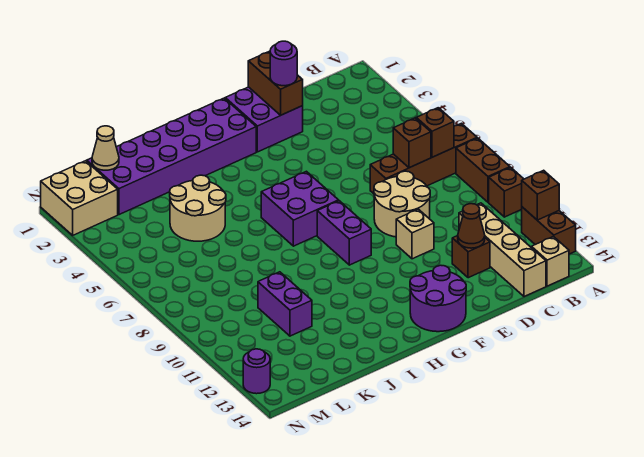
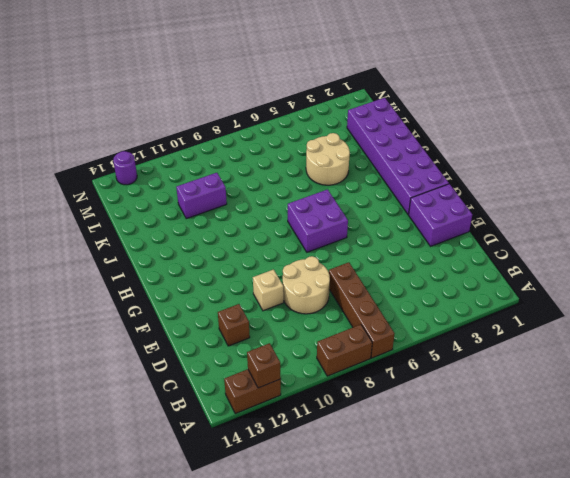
none -> brown 1x1 brick [489,167,523,217]
none -> tan 1x1 brick [531,236,569,286]
none -> tan 1x4 brick [459,203,546,297]

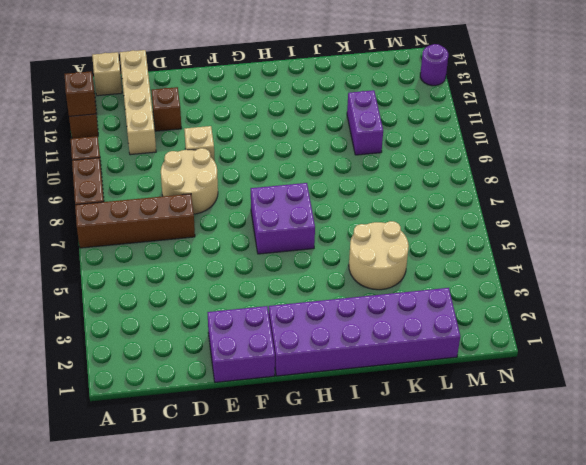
none -> purple 2x2 round brick [410,265,466,332]
none -> purple 1x2 brick [317,201,371,265]
none -> tan 2x2 brick [41,161,118,235]

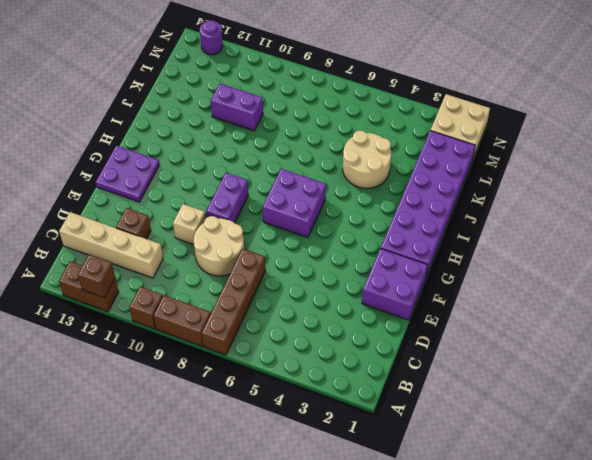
purple 1x2 brick [206,173,248,223] -> purple 1x2 brick turned to [317,201,371,265]
purple 2x2 plate [96,146,160,202] -> purple 2x2 round brick [410,265,466,332]
none -> tan 1x1 brick [531,236,569,286]
none -> brown 1x1 brick [416,108,454,157]
none -> brown 1x1 brick [393,118,431,168]

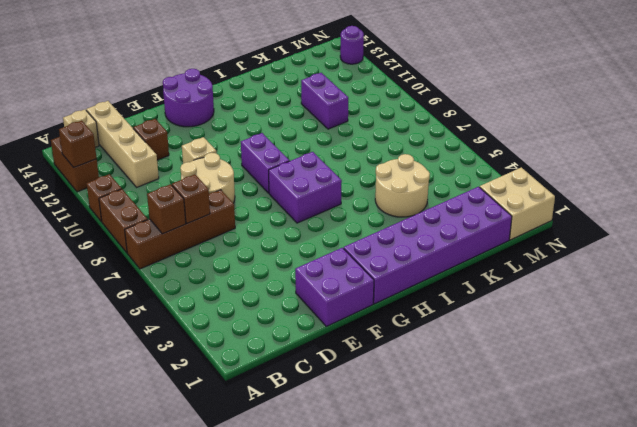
none -> brown 1x1 cone [458,204,485,248]
none -> brown 1x2 brick [248,51,303,115]
none -> tan 1x1 cone [92,126,119,170]

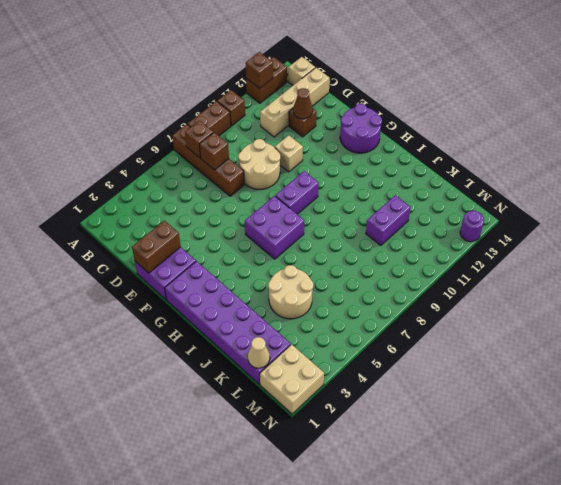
none -> purple 1x1 round brick [270,41,297,86]

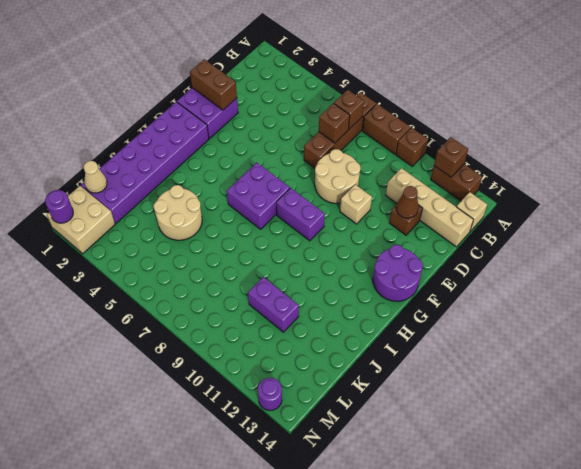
purple 1x1 round brick [45,190,73,223] -> purple 1x1 round brick moved to [270,41,297,86]

